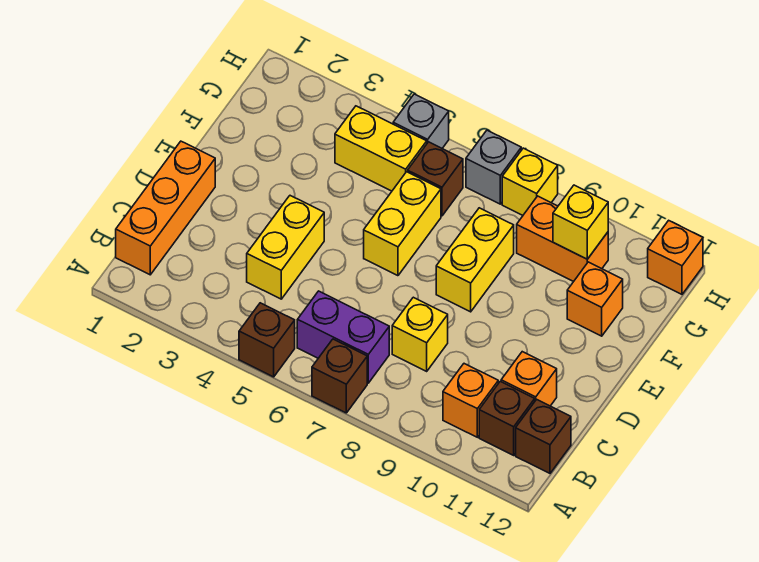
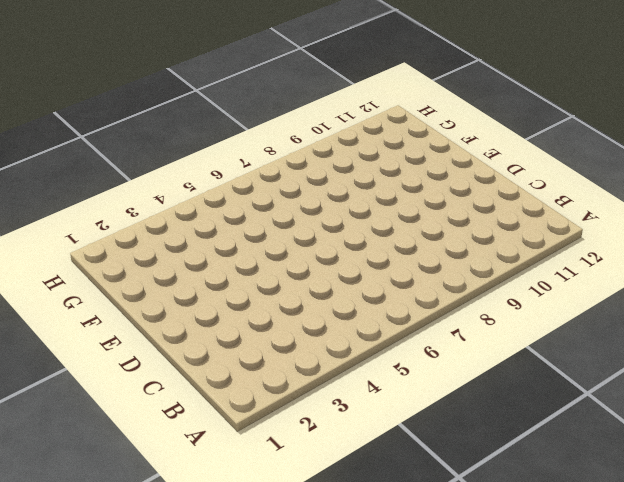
none -> brown 1x1 brick [239,303,295,377]
none -> brown 1x1 brick [312,339,367,413]
none -> orange 1x3 brick [116,141,215,275]

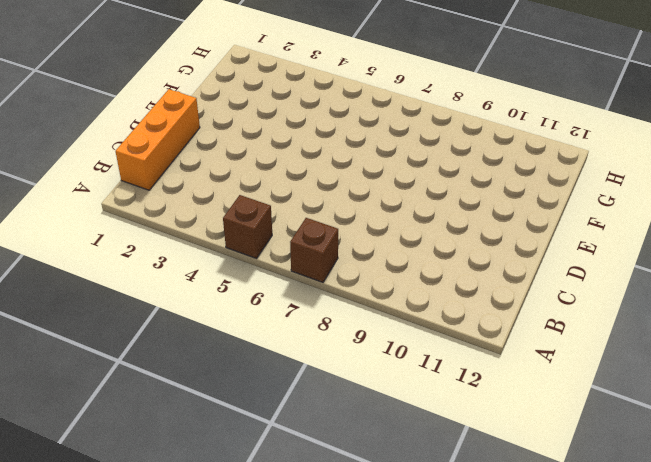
none -> purple 1x2 brick [297,291,389,383]
none -> orange 1x1 brick [443,364,498,437]
none -> brown 1x1 brick [479,381,535,455]

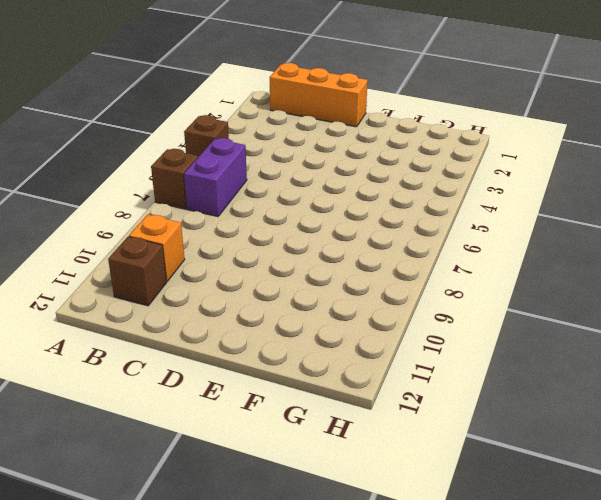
none -> brown 1x1 brick [516,399,571,473]
none -> yellow 1x2 brick [247,196,324,299]
none -> yellow 1x1 brick [392,297,448,371]

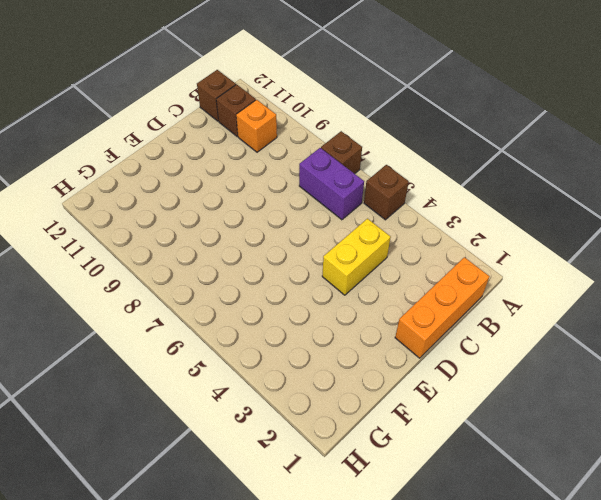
none -> yellow 1x1 brick [392,297,448,371]
none -> orange 1x1 brick [501,352,557,406]
none -> yellow 1x2 brick [364,172,441,276]

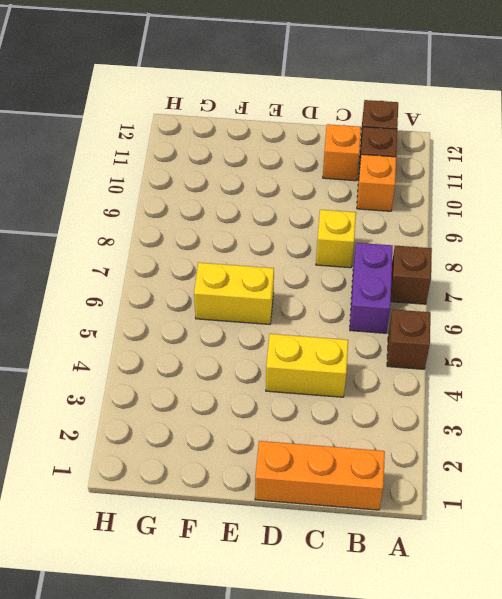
none -> yellow 1x2 brick [436,208,514,312]
none -> orange 1x1 brick [567,262,623,336]
none -> yellow 1x2 brick [335,106,427,191]

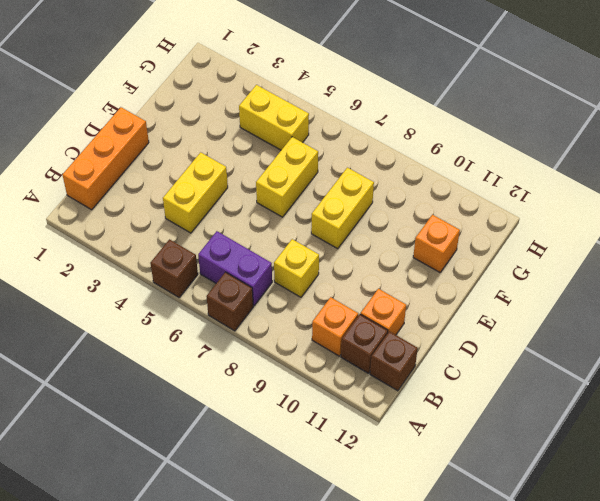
none -> brown 1x1 brick [408,142,463,216]
none -> orange 1x2 brick [517,196,608,282]
none -> grey 1x1 brick [393,94,449,148]

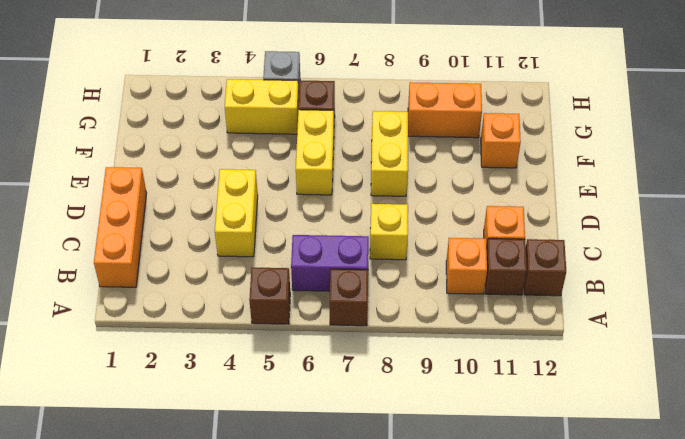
none -> grey 1x1 brick [466,130,521,204]
none -> yellow 1x1 brick [502,148,558,215]
none -> orange 1x1 brick [648,220,703,294]

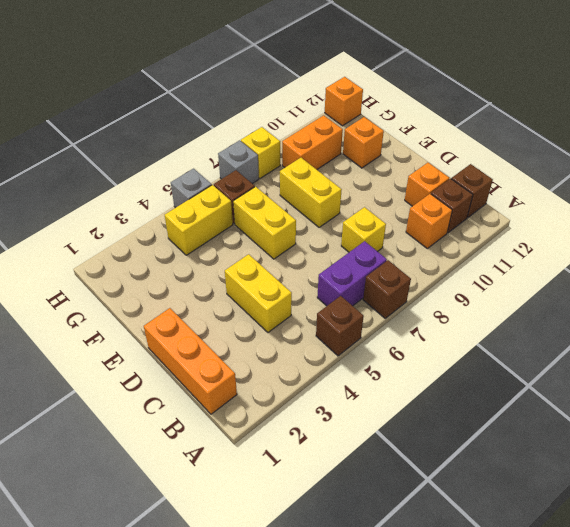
none -> yellow 1x1 brick [553,185,608,259]

